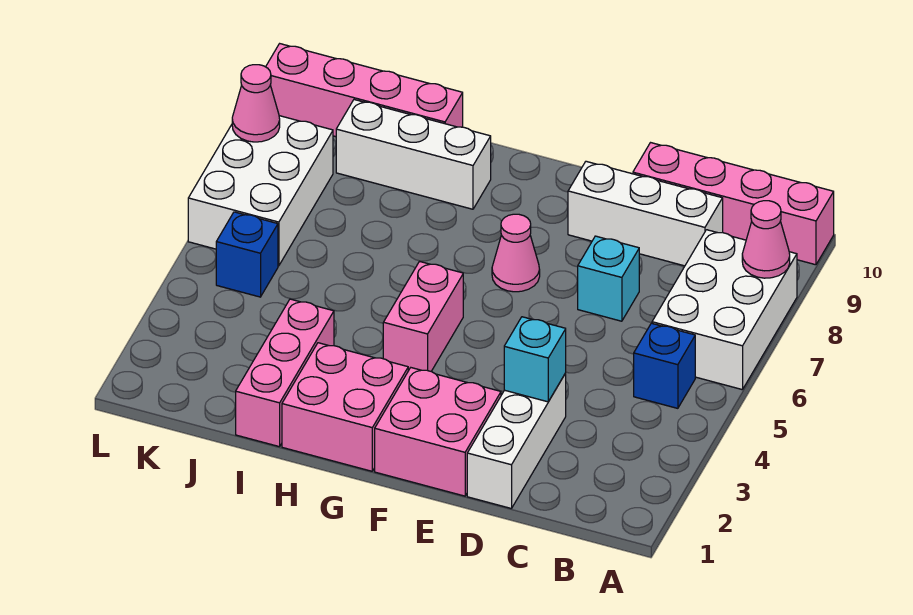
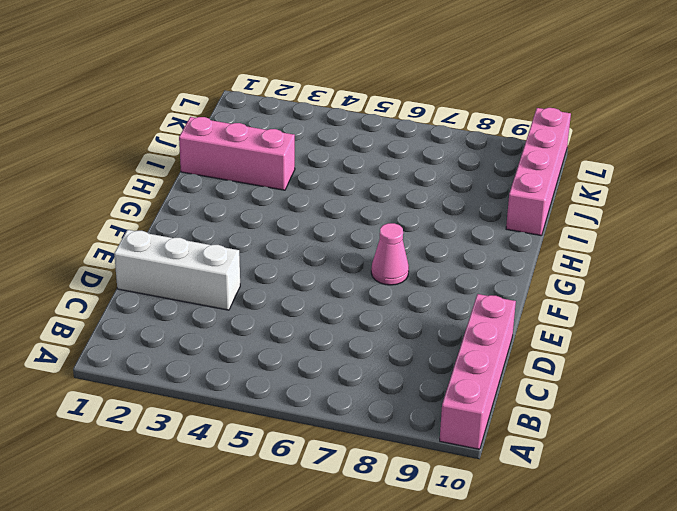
none -> white 2x3 brick [652,230,797,390]
none -> blue 1x1 brick [634,323,695,408]
none -> white 1x3 brick [568,161,723,266]

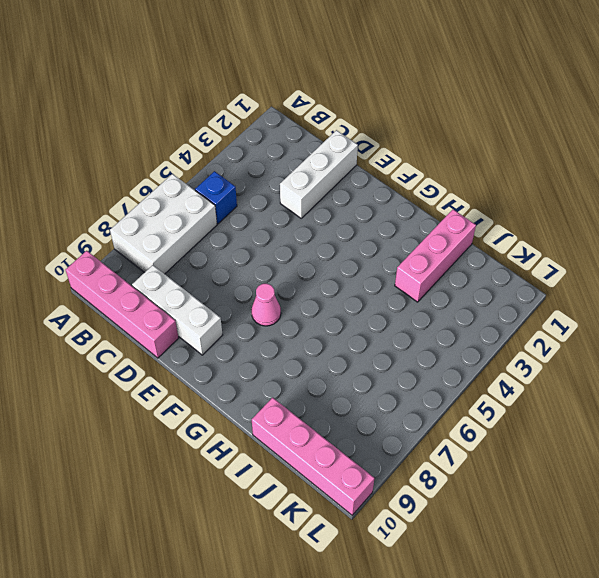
none -> cyan 1x1 brick [578,236,639,321]
none -> pink 2x2 brick [375,368,501,496]
none -> pink 2x2 brick [282,343,408,471]

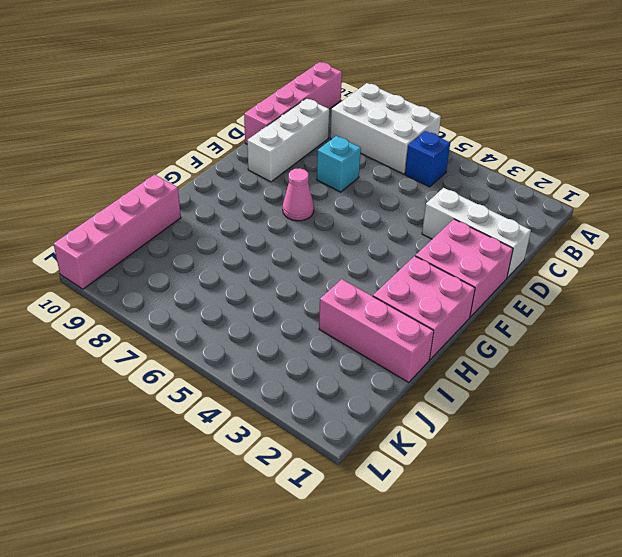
none -> pink 1x2 brick [383,261,463,371]
none -> white 1x3 brick [336,100,491,209]
none -> blue 1x1 brick [216,212,278,297]

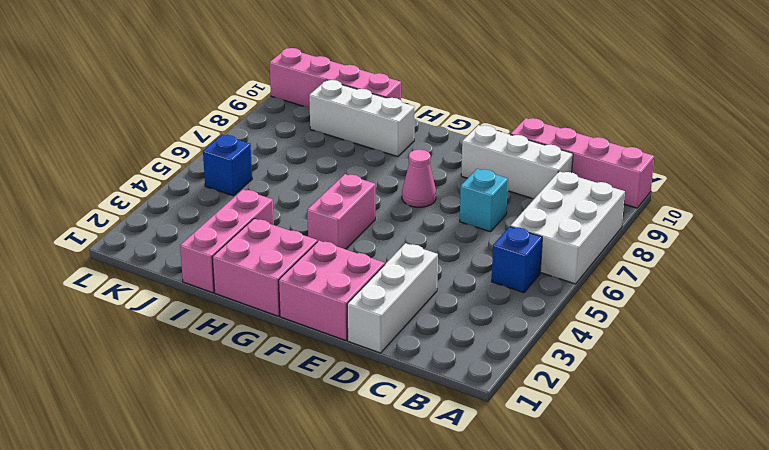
none -> white 2x3 brick [188,116,333,266]
none -> pink 1x1 cone [742,201,790,278]
none -> cyan 1x1 brick [504,317,566,402]

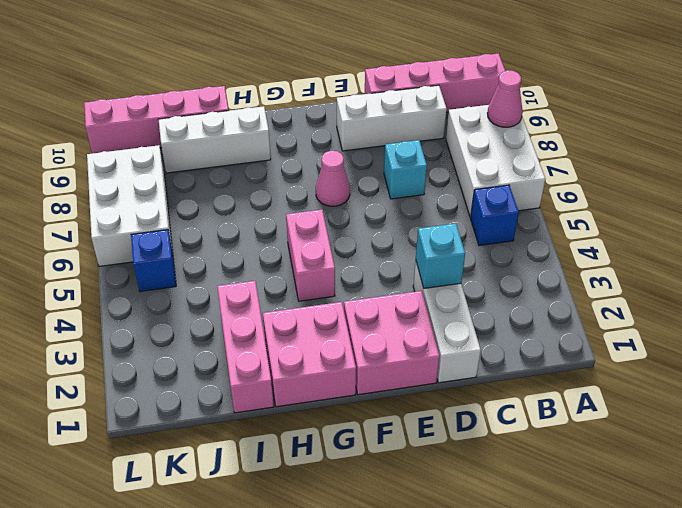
none -> pink 1x1 cone [232,65,280,142]

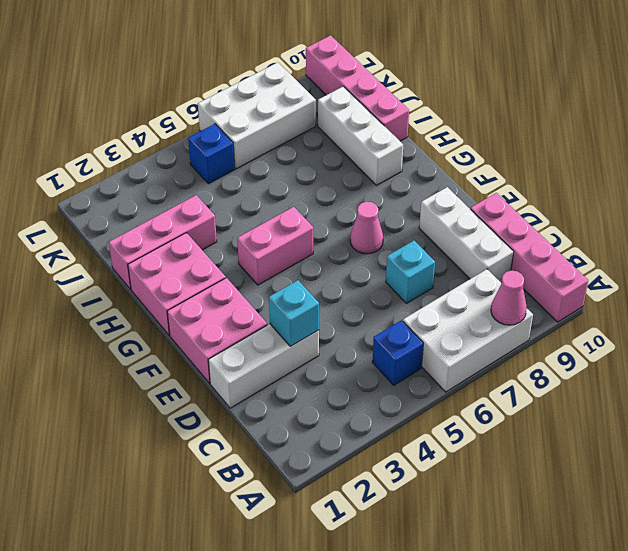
none -> pink 1x1 cone [232,65,280,142]

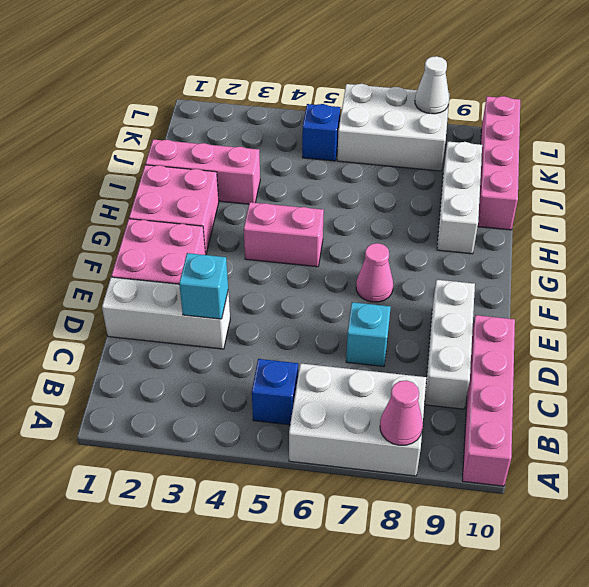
white 1x1 cone [415,56,449,114] -> pink 1x1 cone [232,65,280,142]

